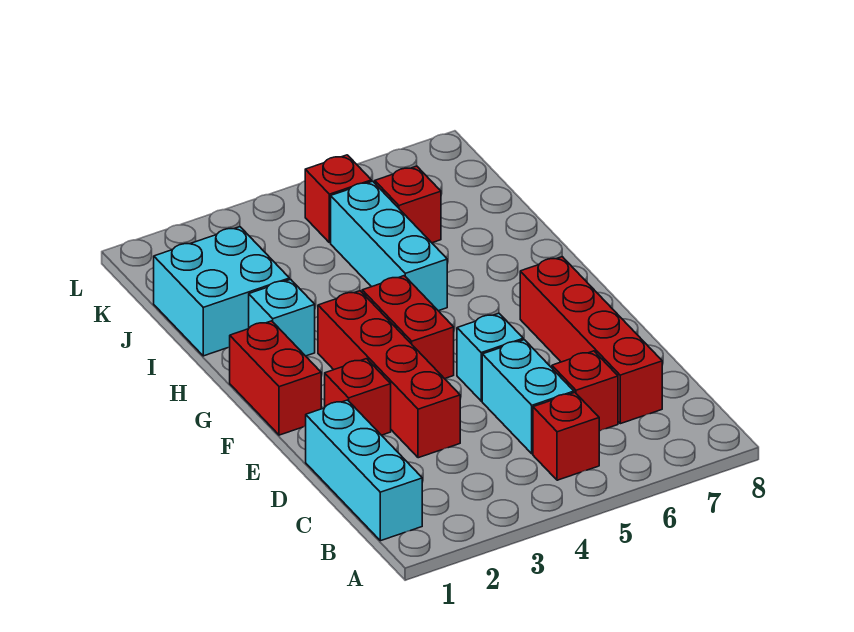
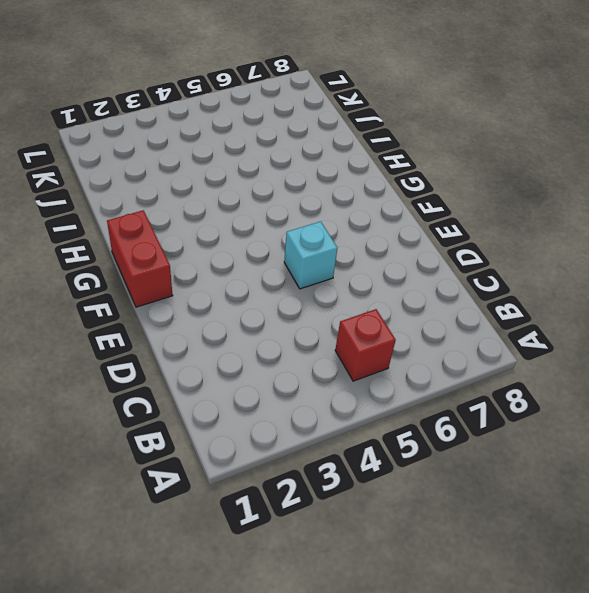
none -> cyan 1x3 brick [306,400,422,541]
none -> cyan 1x2 brick [482,340,574,454]
none -> red 1x1 brick [552,351,618,431]

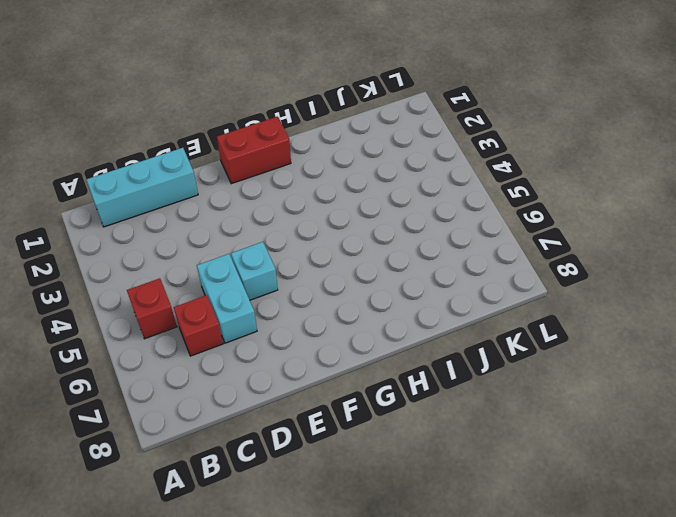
cyan 1x2 brick [197,254,257,343] -> cyan 1x2 brick turned to [482,340,574,454]
none -> red 1x4 brick [520,257,662,424]
none -> red 1x4 brick [318,291,460,458]
none -> red 1x1 brick [325,359,391,435]

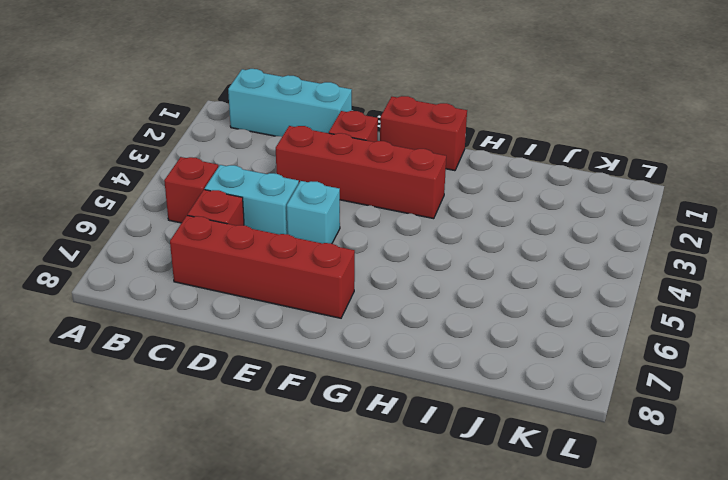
none -> red 1x2 brick [362,276,454,379]
none -> cyan 1x1 brick [249,279,315,356]
none -> cyan 1x3 brick [331,181,447,311]

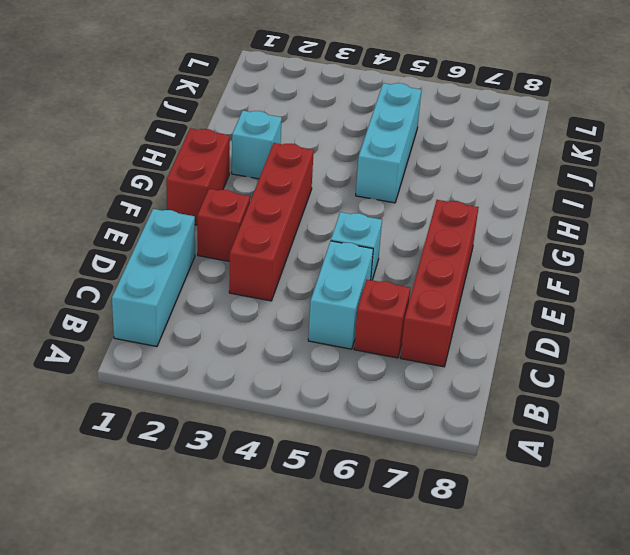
none -> red 1x1 brick [533,393,599,480]
none -> red 1x2 brick [362,276,454,379]
none -> cyan 2x2 brick [154,227,289,356]

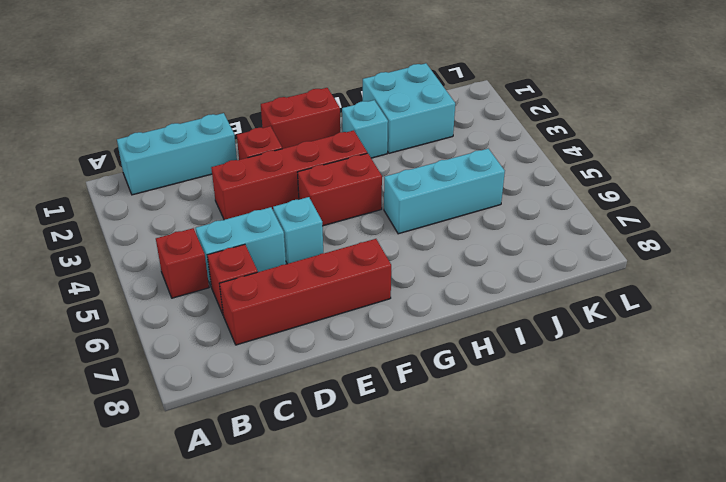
none -> red 1x1 brick [375,166,441,243]
none -> red 1x1 brick [305,155,371,243]

